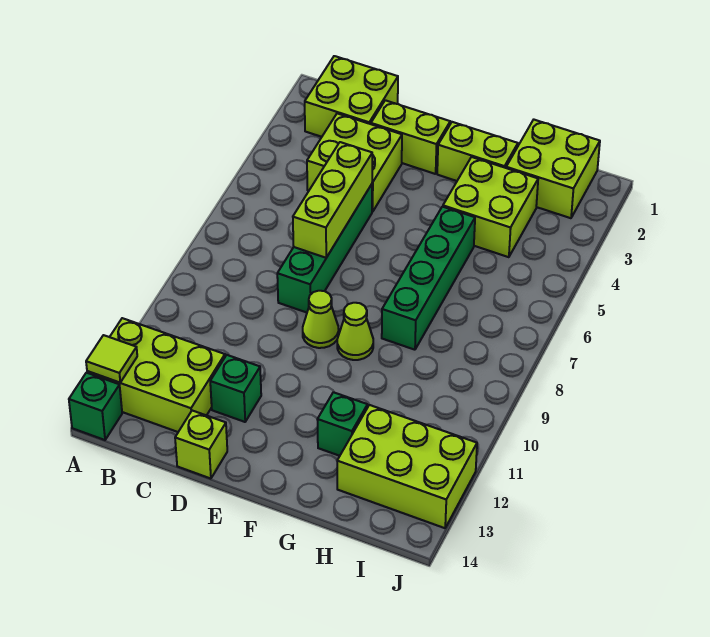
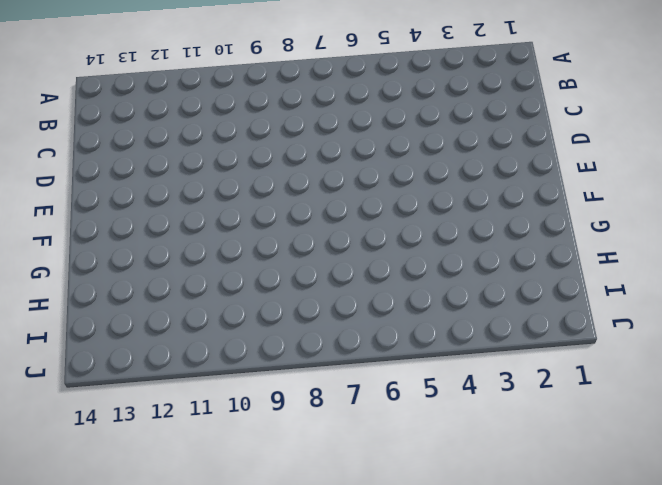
none -> lime 2x3 brick [87,318,225,432]
none -> green 1x1 brick [69,373,122,440]
none -> lime 2x2 brick [305,56,398,137]

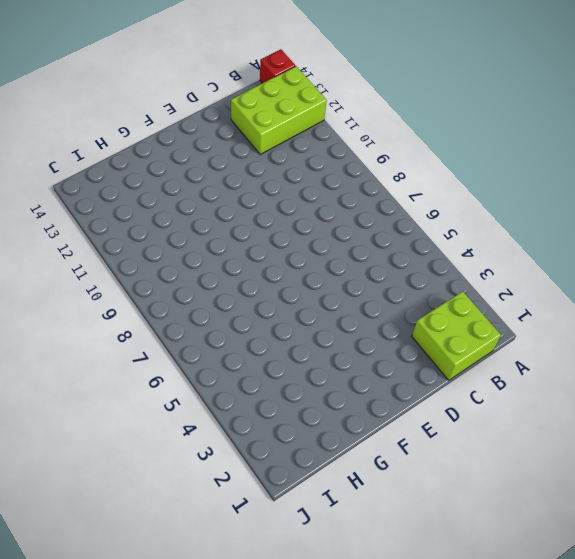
red 1x1 brick [260,49,295,83] -> green 1x1 brick [69,373,122,440]
none -> lime 2x2 brick [307,113,402,212]
none -> lime 1x2 brick [371,100,450,174]
none -> green 1x4 brick [277,184,372,313]

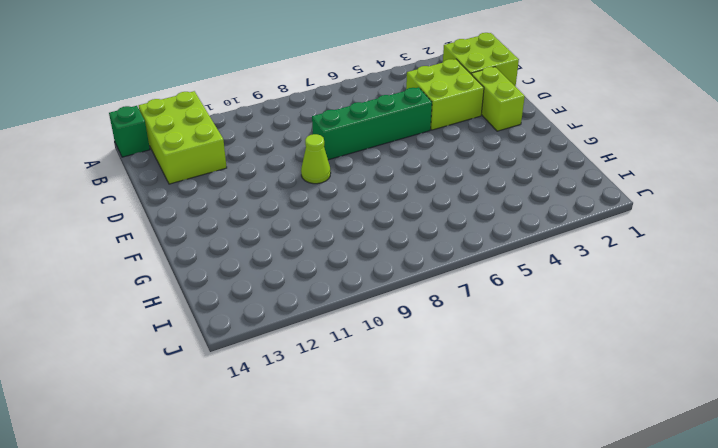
none -> green 1x1 brick [210,355,261,422]
none -> lime 1x1 brick [175,411,227,479]
none -> lime 1x2 brick [437,122,518,181]

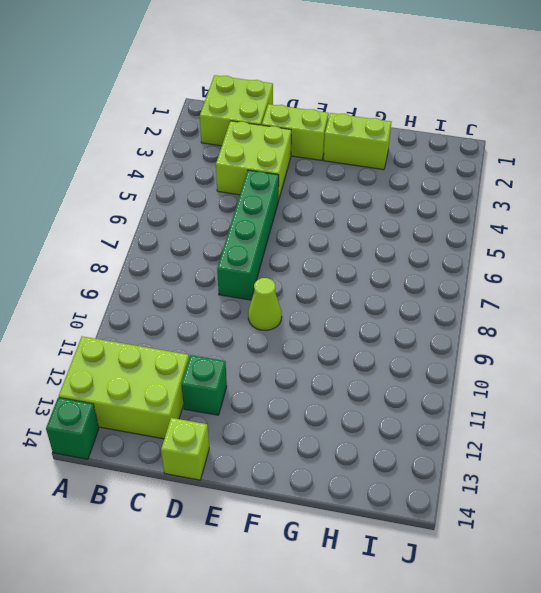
none -> lime 1x1 cone [337,303,373,360]
none -> lime 2x2 brick [443,157,538,257]
none -> green 1x4 brick [382,207,475,350]

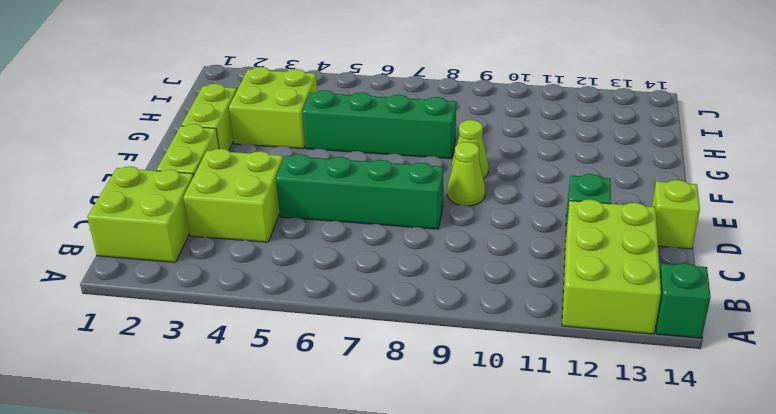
none -> green 1x1 brick [317,392,368,456]
none -> lime 2x2 brick [506,120,600,218]
none -> lime 2x3 brick [337,405,477,528]

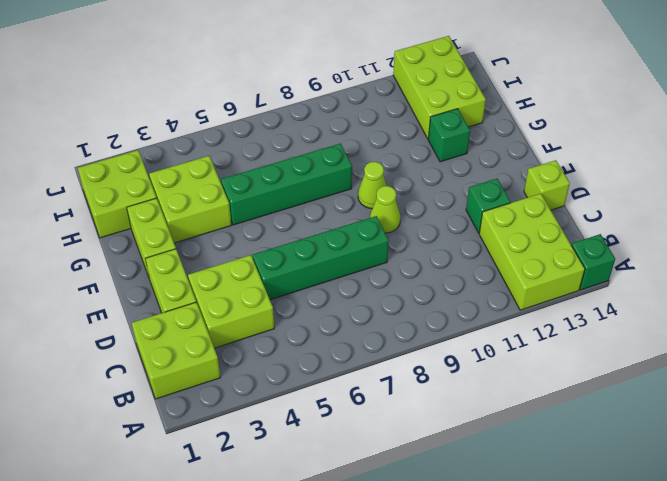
none -> lime 1x1 tile [86,335,137,383]
none -> lime 1x3 brick [293,142,372,258]

